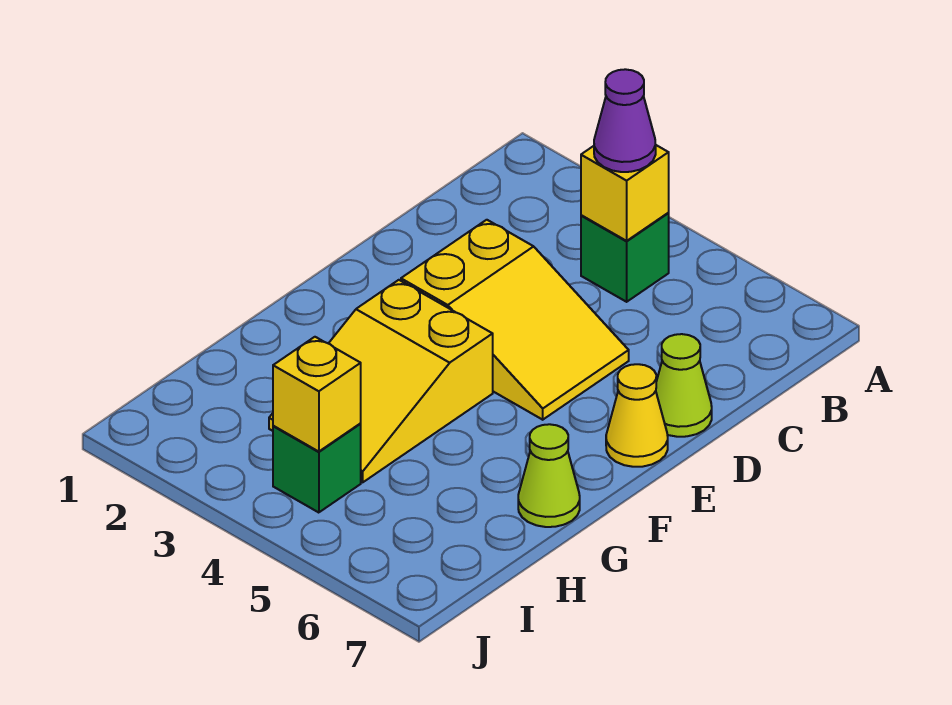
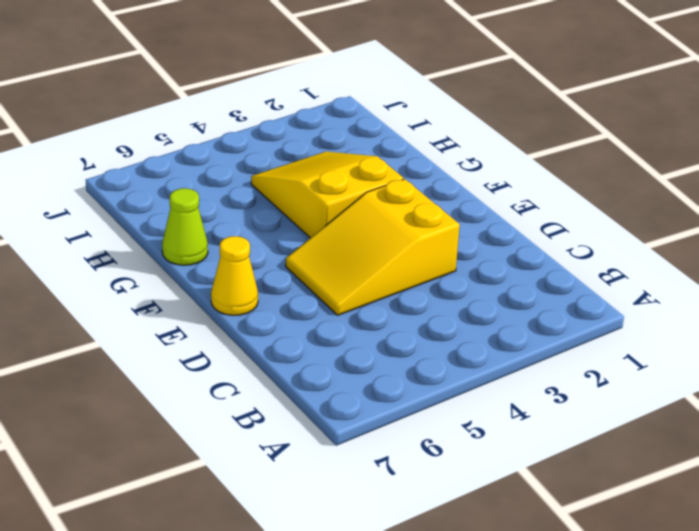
none -> green 1x1 brick [581,213,669,302]
none -> lime 1x1 cone [656,334,712,437]

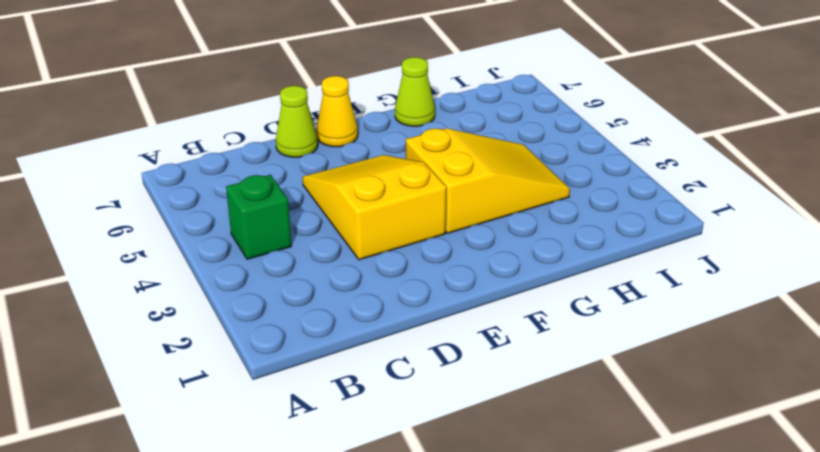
none -> green 1x1 brick [273,424,361,513]
none -> yellow 1x1 brick [581,145,669,241]

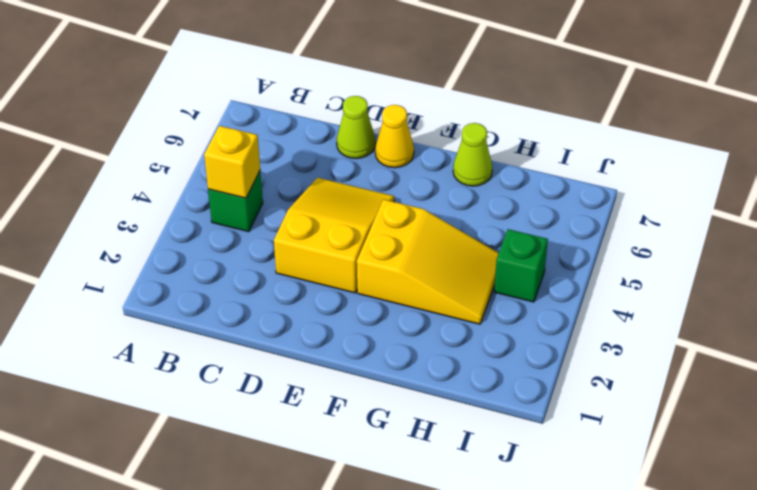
none -> yellow 1x1 brick [273,337,361,452]
none -> purple 1x1 cone [594,69,656,172]

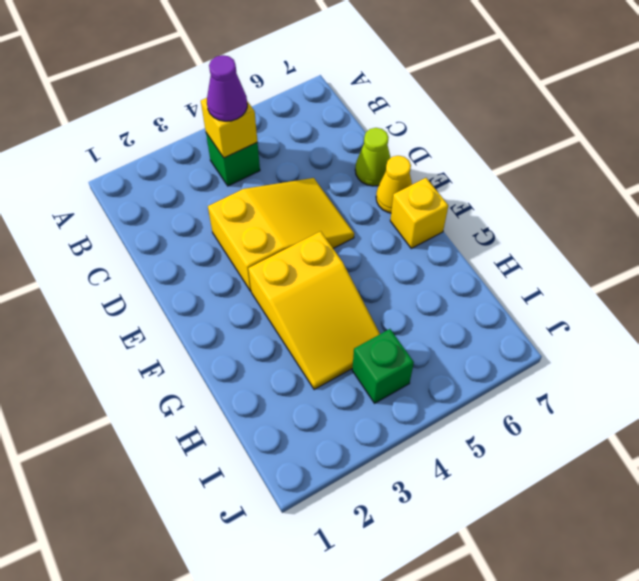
yellow 1x1 brick [390,178,448,248] -> yellow 1x1 brick moved to [273,337,361,452]
none -> lime 1x1 cone [518,424,580,527]

